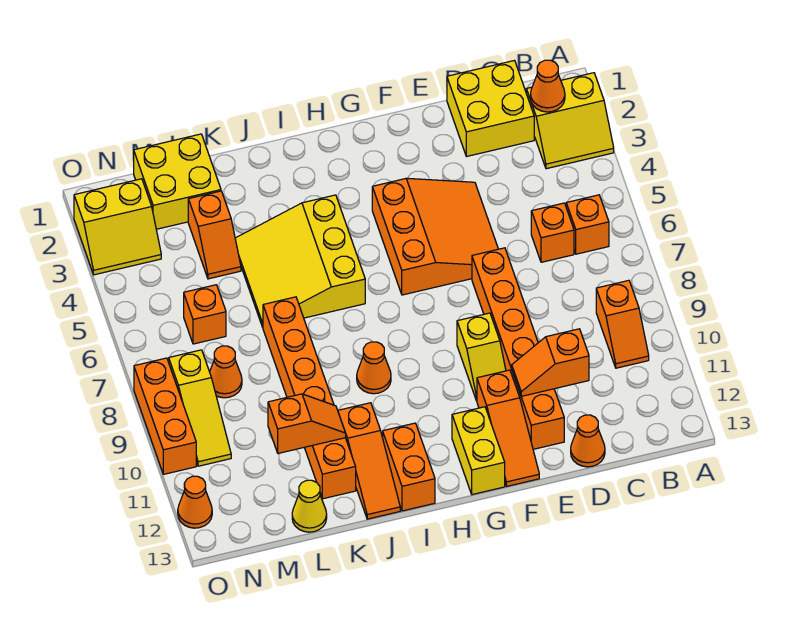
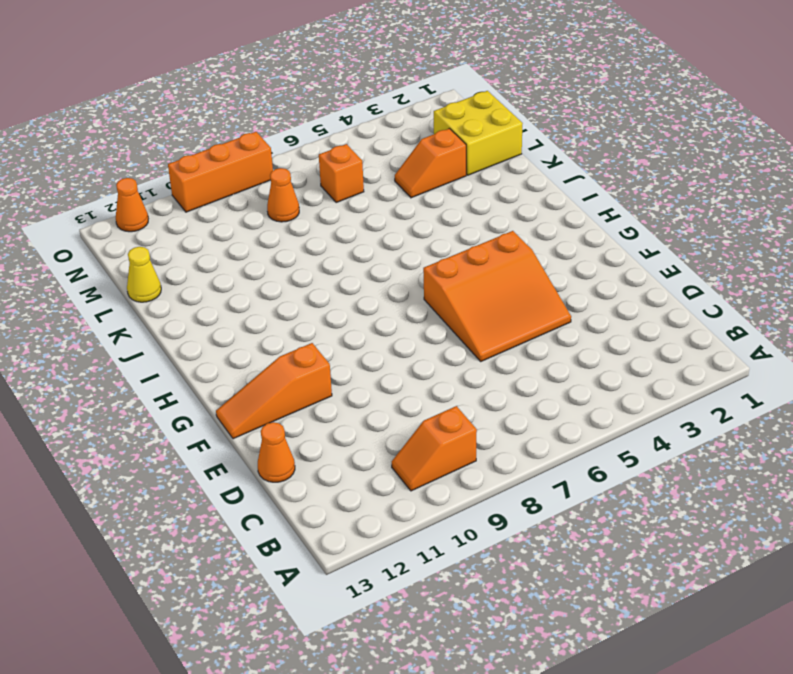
none -> yellow 2x2 slope [526,73,614,169]
none -> orange 1x1 brick [566,195,609,254]
none -> yellow 2x2 brick [447,61,534,157]

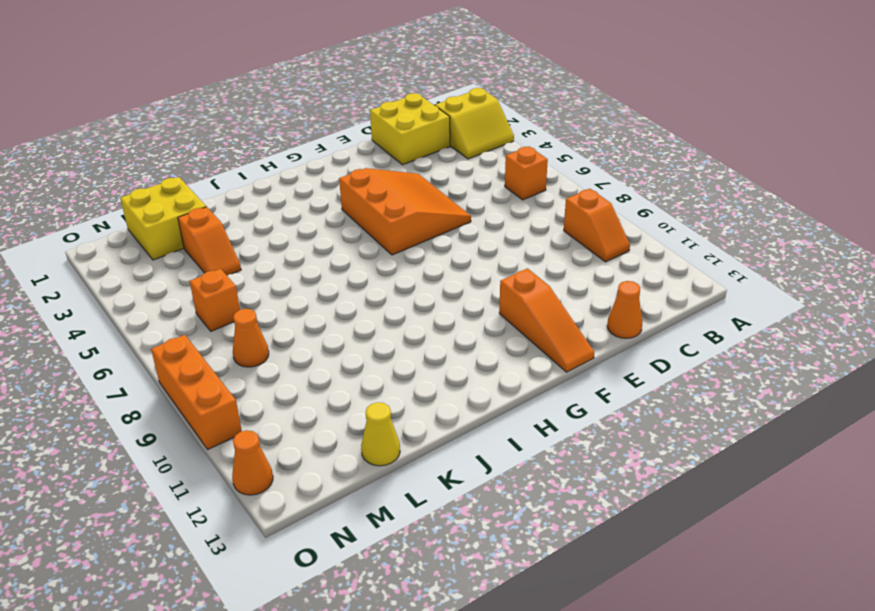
none -> orange 1x1 brick [531,203,574,262]
none -> orange 1x6 brick [472,248,564,449]
none -> yellow 1x2 slope [457,313,506,401]

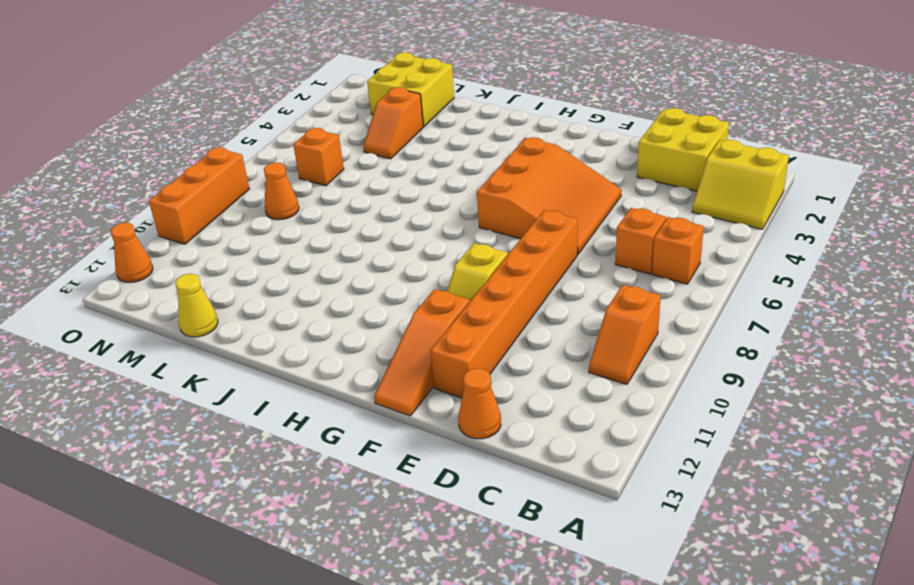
none -> yellow 1x2 brick [452,407,505,495]
none -> yellow 3x3 slope [235,195,365,327]
none -> orange 1x1 cone [357,342,391,394]

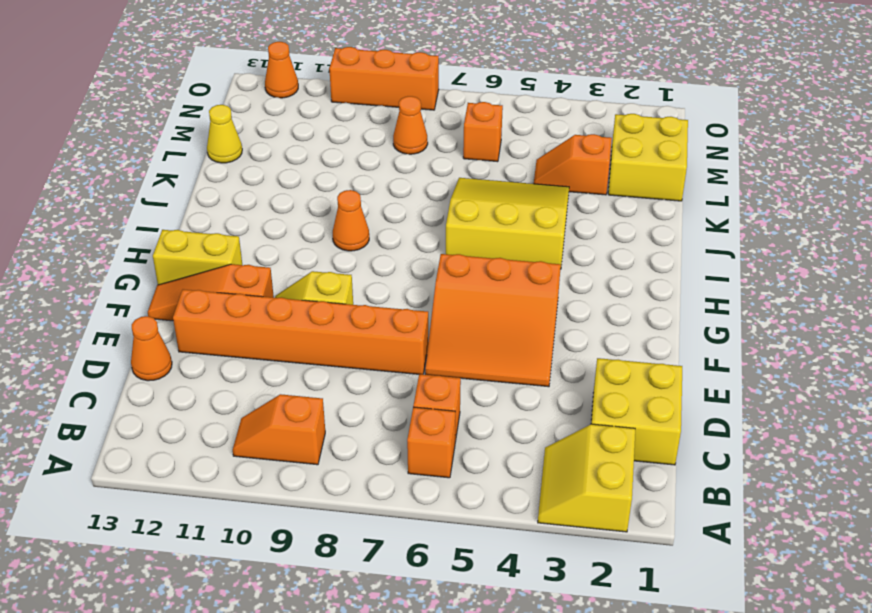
none -> orange 1x2 brick [383,423,435,511]
none -> orange 1x3 slope [338,403,400,519]
none -> orange 1x6 brick [263,297,356,499]

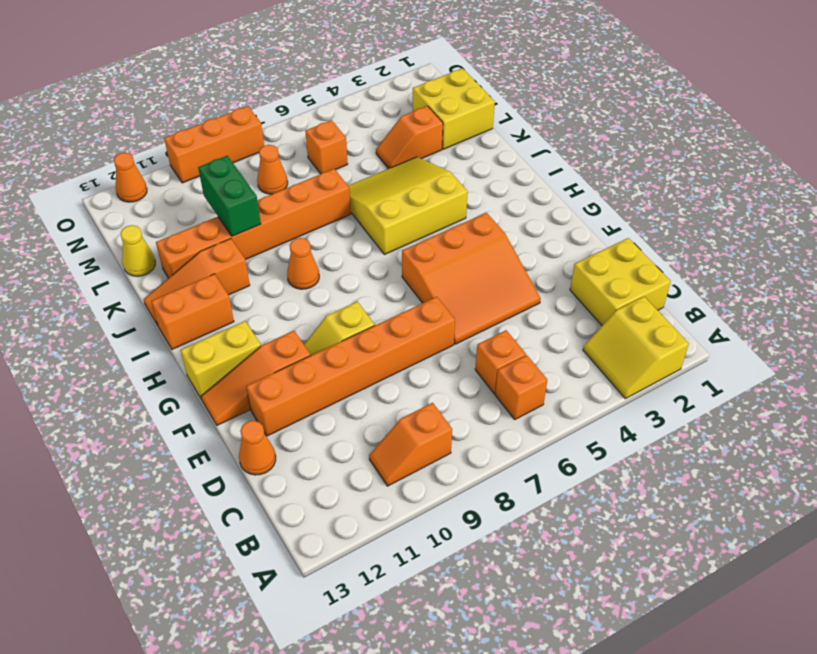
green 1x2 brick [198,156,261,236] -> none
none -> yellow 2x2 slope [74,179,161,275]
none -> yellow 1x3 slope [169,350,231,466]
none -> orange 1x1 cone [531,60,565,112]

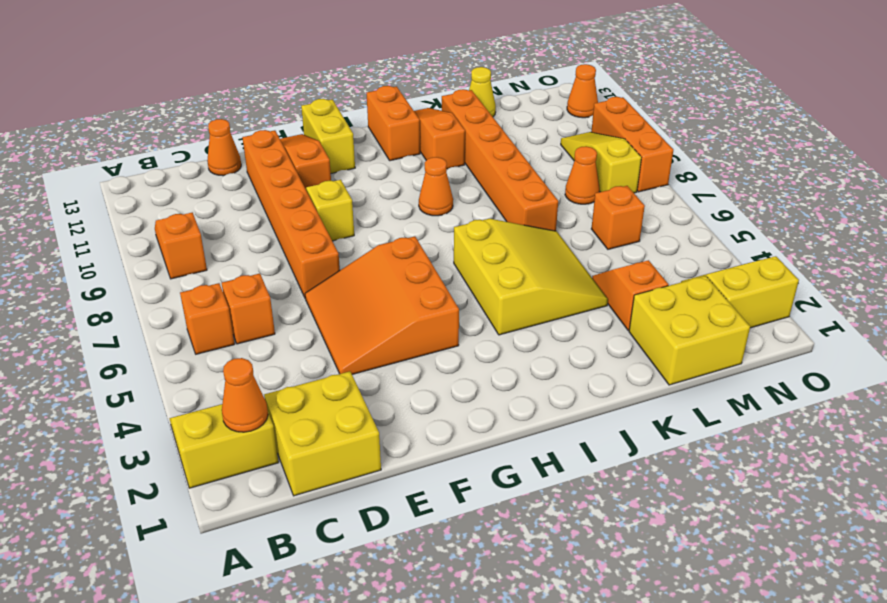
none -> orange 1x2 slope [512,329,589,396]
none -> orange 1x2 slope [268,394,346,453]

